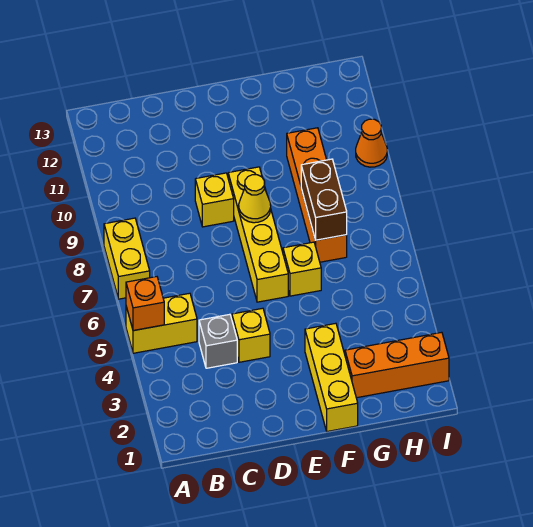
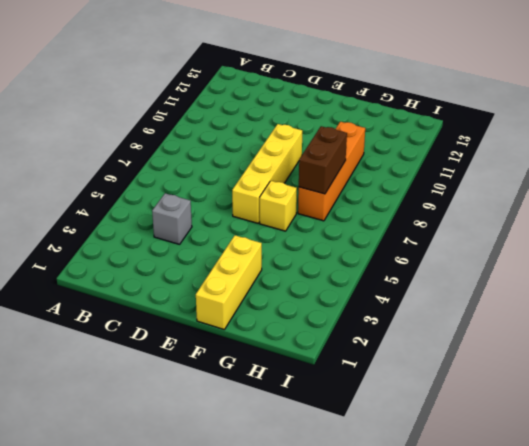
none -> yellow 1x2 brick [126,293,197,353]
none -> yellow 1x2 brick [104,218,150,299]
none -> yellow 1x1 brick [232,308,270,362]

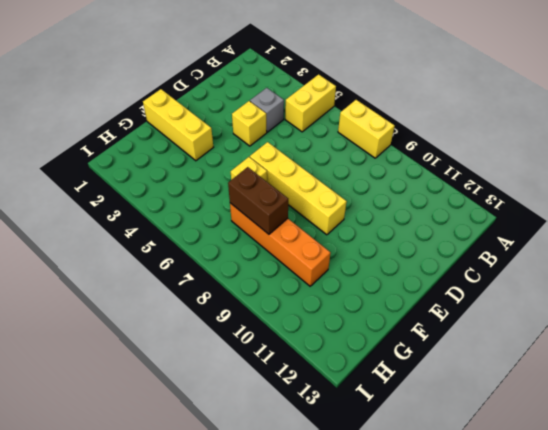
none -> yellow 1x1 brick [195,173,234,227]
none -> orange 1x3 brick [345,332,449,398]
none -> orange 1x1 cone [356,119,387,167]

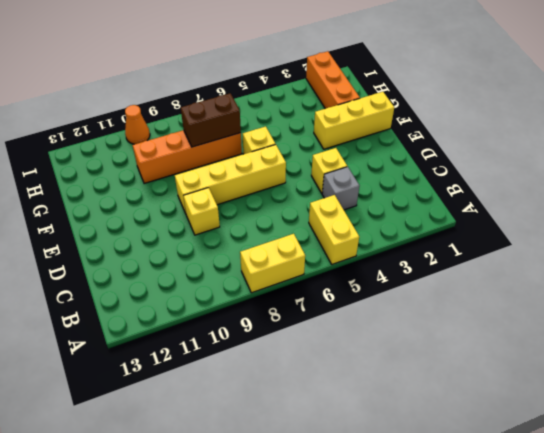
none -> orange 1x1 brick [126,277,164,331]
none -> yellow 1x1 cone [239,175,271,223]

